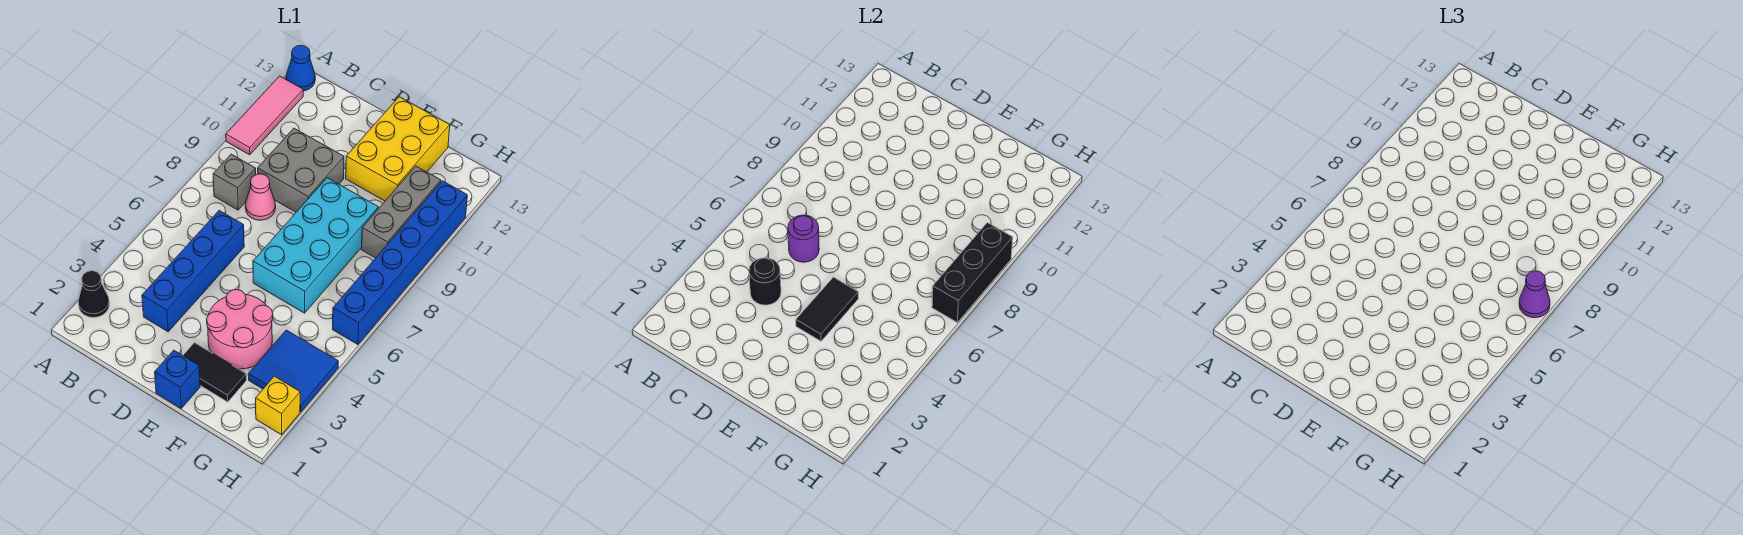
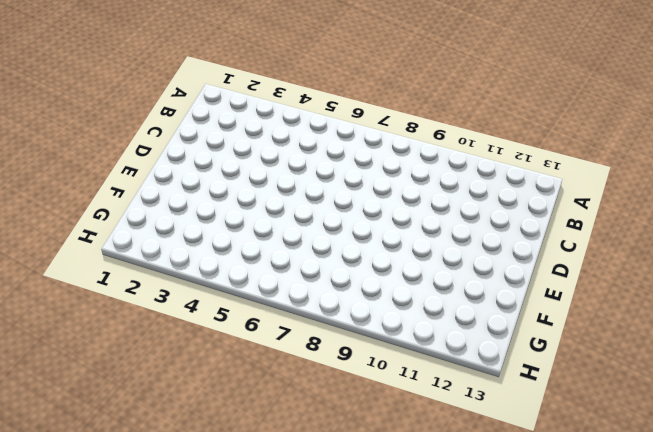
none -> black 1x1 cone [78,271,109,317]
none -> pink 1x3 tile [226,76,303,155]
none -> blue 1x1 cone [286,45,315,91]

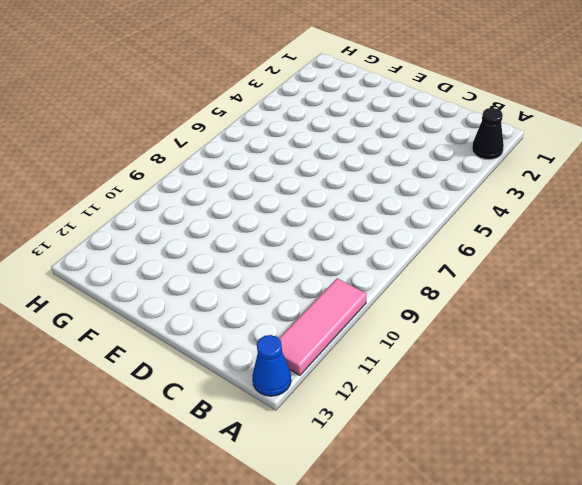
none -> grey 1x1 brick [213,154,256,210]
none -> blue 1x4 brick [142,211,244,332]
none -> pink 1x1 cone [245,174,276,220]

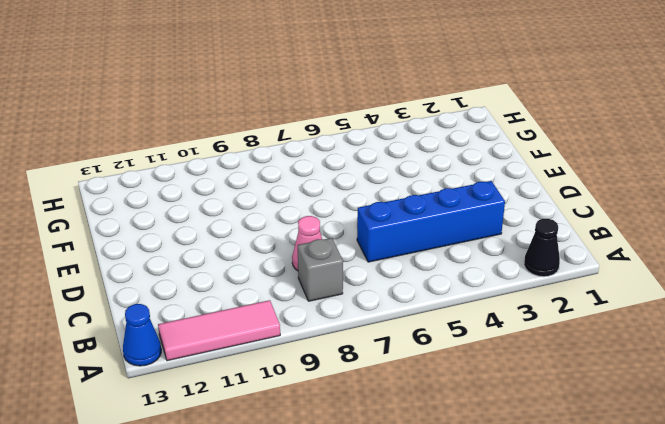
none -> grey 2x2 brick [258,128,344,212]
none -> blue 1x1 brick [155,350,200,408]
none -> black 1x2 tile [183,343,246,402]

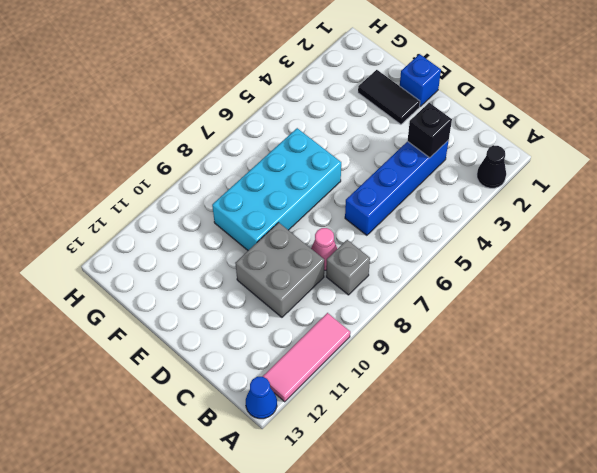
black 1x1 brick [408,103,452,158] -> none
none -> pink 2x2 round brick [207,290,273,369]
none -> yellow 2x3 brick [346,97,450,201]
none -> blue 2x2 tile [248,330,338,412]

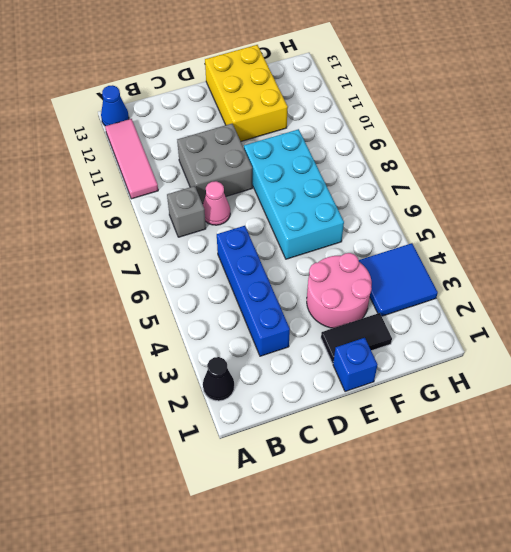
none -> grey 1x3 brick [361,166,441,258]
none -> yellow 1x1 brick [256,376,300,435]
none -> blue 1x6 brick [332,181,467,344]

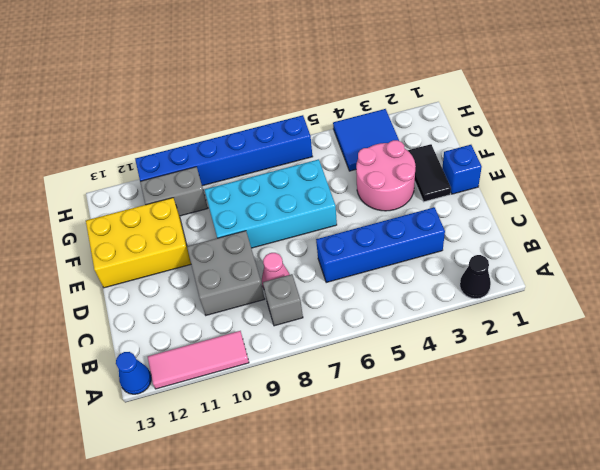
grey 1x2 brick [140,167,208,216] -> grey 1x3 brick [361,166,441,258]
none -> yellow 1x1 brick [256,376,300,435]
none -> black 1x1 round brick [749,258,781,305]
none -> purple 1x1 round brick [788,215,819,262]

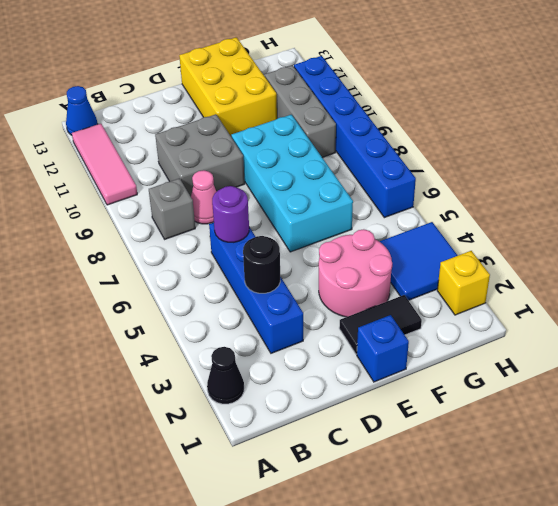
none -> black 1x2 tile [796,277,858,341]
none -> black 1x3 brick [932,223,1013,323]
none -> purple 1x1 cone [1519,271,1550,318]

